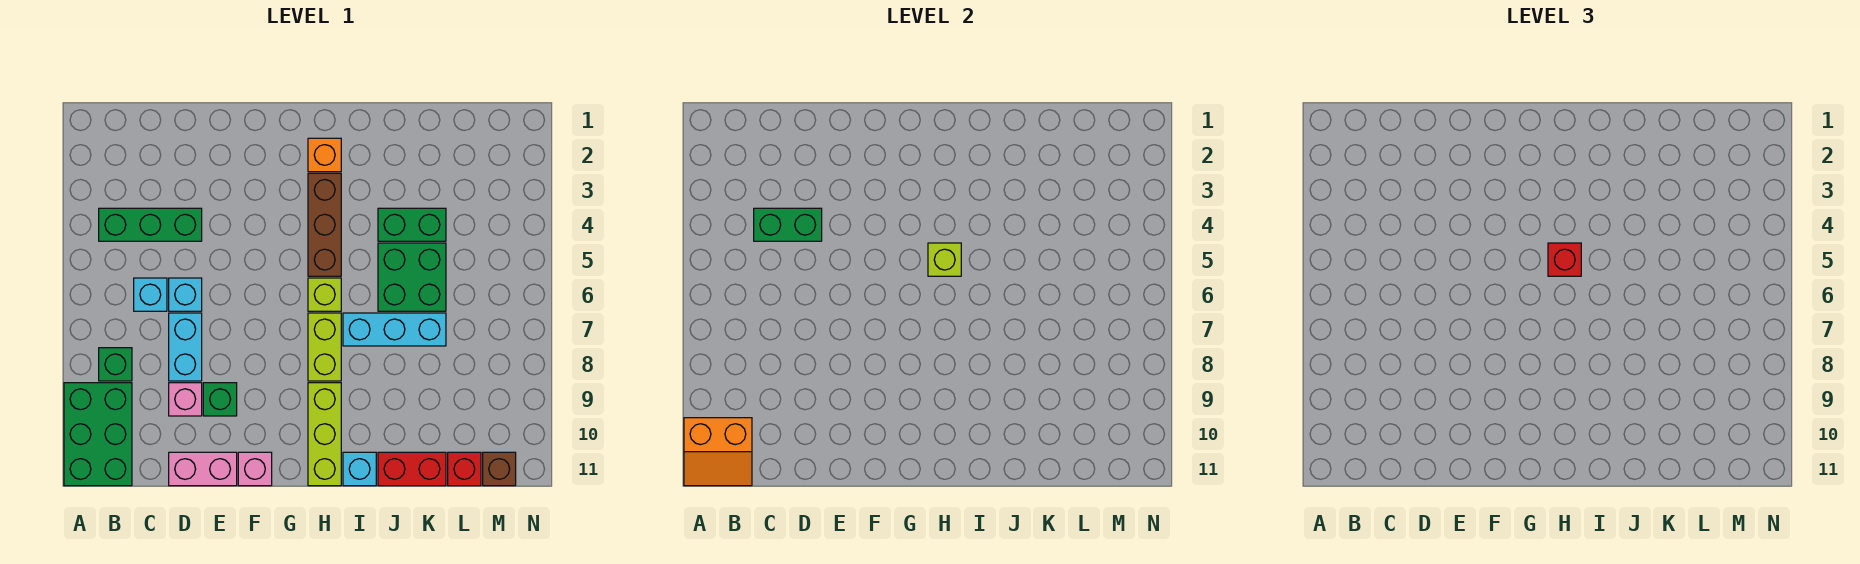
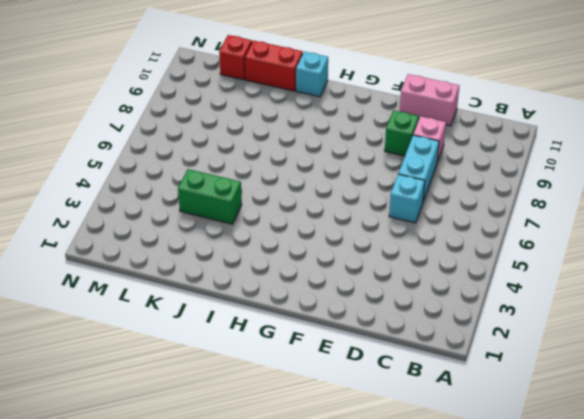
none -> green 2x3 brick [64,383,132,486]
none -> green 1x3 brick [99,208,202,241]
none -> green 1x1 brick [99,348,132,381]

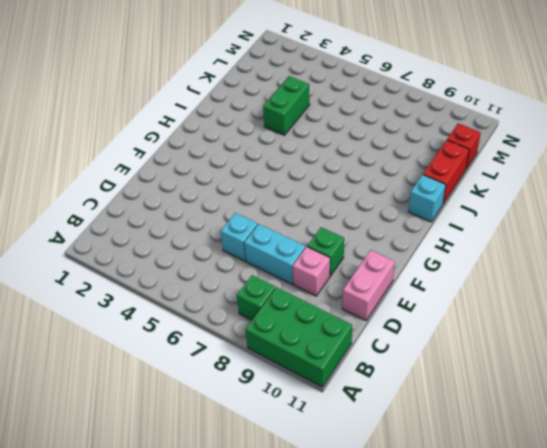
none -> green 1x3 brick [99,208,202,241]
none -> cyan 1x1 brick [134,278,167,311]
none -> pink 1x1 brick [238,452,272,486]

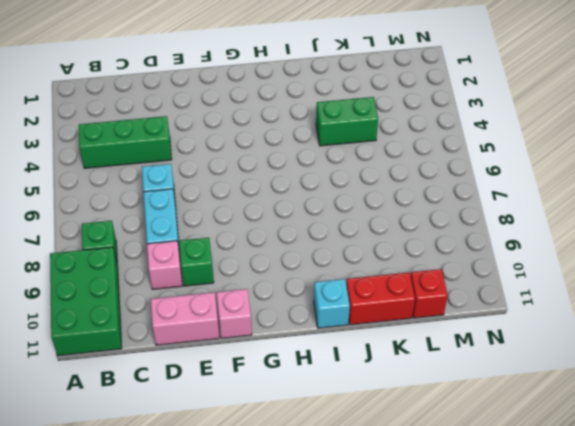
none -> cyan 1x1 brick [134,278,167,311]
none -> orange 1x1 brick [308,138,341,172]
none -> brown 1x3 brick [308,173,341,276]

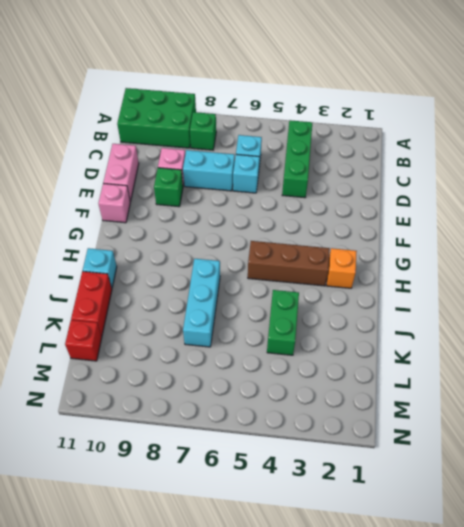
none -> lime 1x1 brick [308,278,341,311]
none -> lime 1x2 brick [308,313,341,381]
none -> lime 1x3 brick [308,383,341,486]

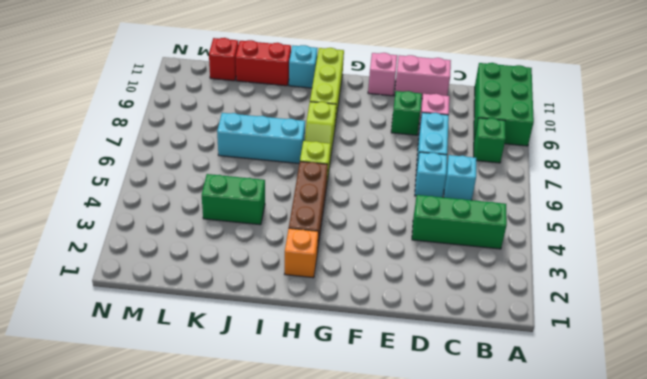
lime 1x2 slope [305,102,336,160] -> lime 1x2 brick [308,313,341,381]
none -> green 2x2 brick [378,243,446,311]
none -> brown 1x1 brick [483,452,516,486]
none -> orange 2x2 slope [684,418,752,486]

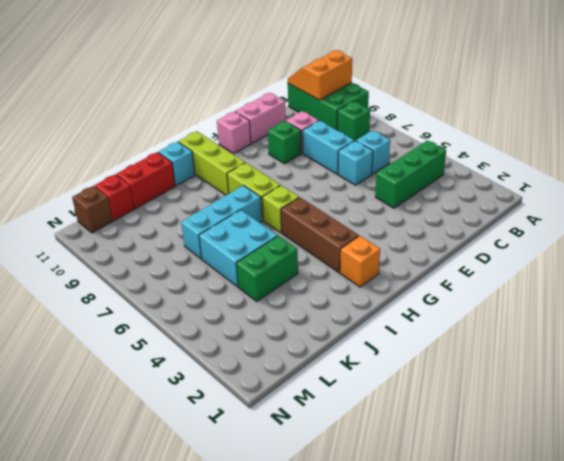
cyan 2x2 brick [199,210,278,287] -> green 2x2 brick [378,243,446,311]
none -> green 1x2 brick [754,208,822,241]
none -> lime 1x1 brick [928,243,961,276]
none -> red 1x1 brick [1548,243,1581,276]

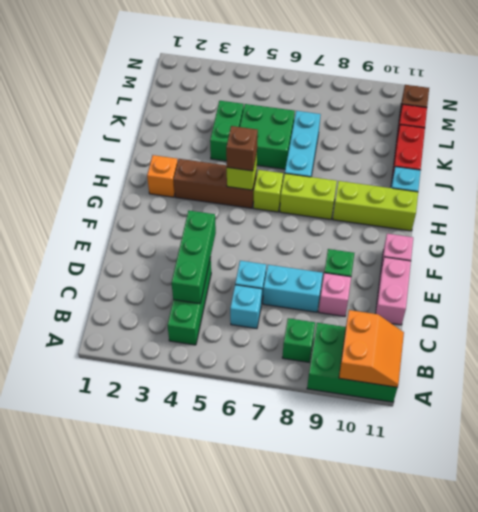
green 1x3 brick [171,211,216,304] -> green 1x2 brick [754,208,822,241]
brown 1x1 brick [226,126,258,171] -> red 1x1 brick [1548,243,1581,276]

